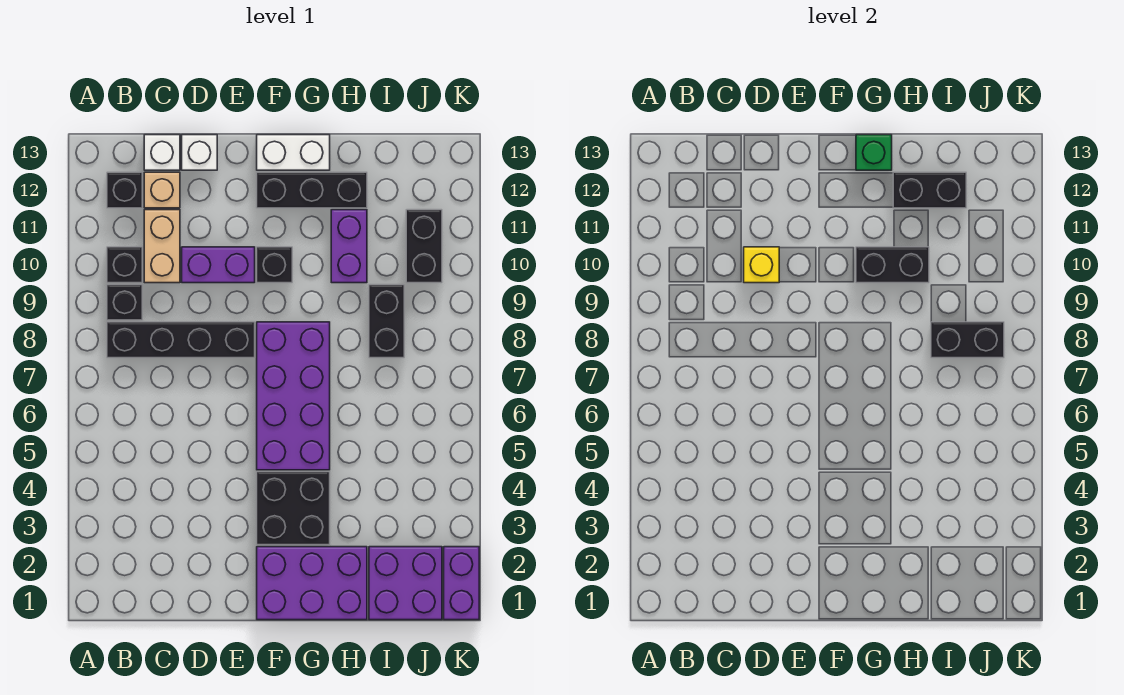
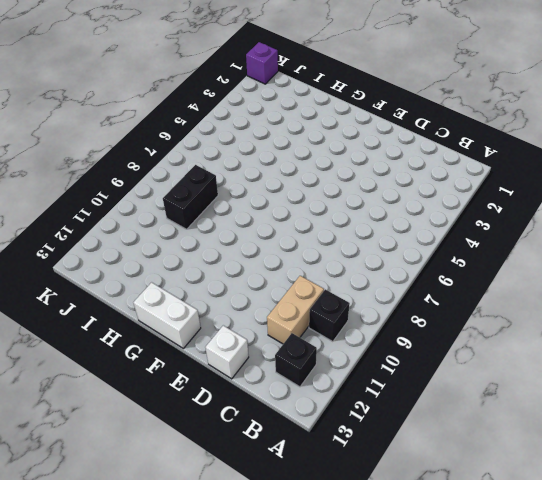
purple 1x1 brick [246,42,278,84] -> purple 1x2 brick [444,547,479,620]
none -> black 1x4 brick [107,322,255,358]
none -> black 1x1 brick [107,285,142,320]
none -> tan 1x1 brick [144,172,180,208]

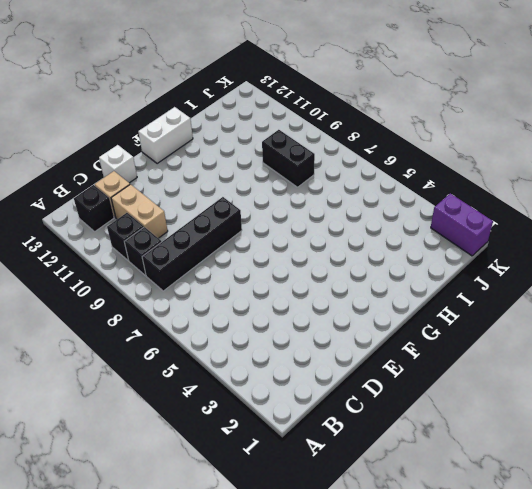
none -> white 1x1 brick [144,135,180,170]
none -> purple 1x2 brick [182,247,255,283]
none -> purple 2x3 brick [257,547,367,620]

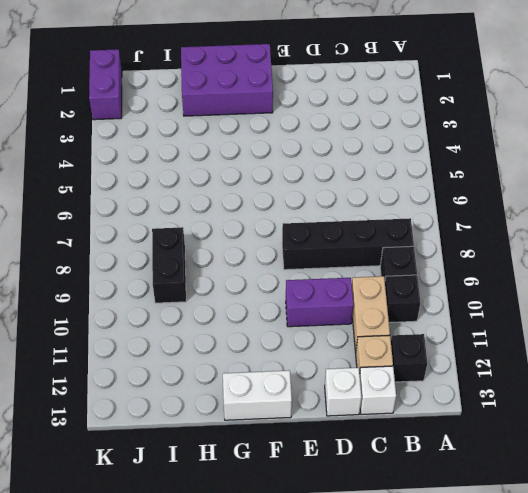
none -> black 2x2 brick [257,472,330,545]
none -> purple 2x4 brick [257,322,330,470]
none -> black 1x1 brick [257,247,292,283]

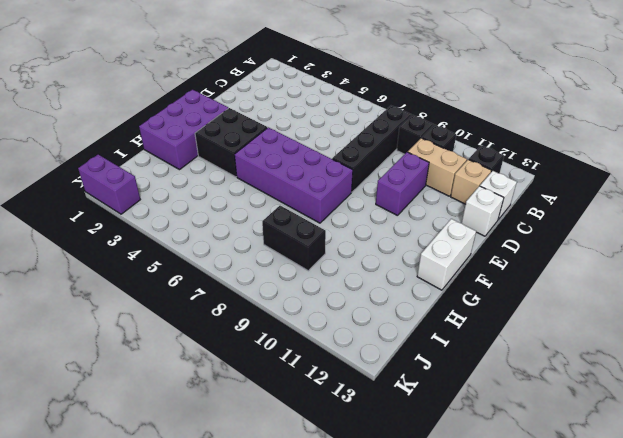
none -> black 1x1 brick [257,247,292,283]
none -> black 1x3 brick [257,172,367,208]
none -> purple 1x2 brick [331,210,367,283]

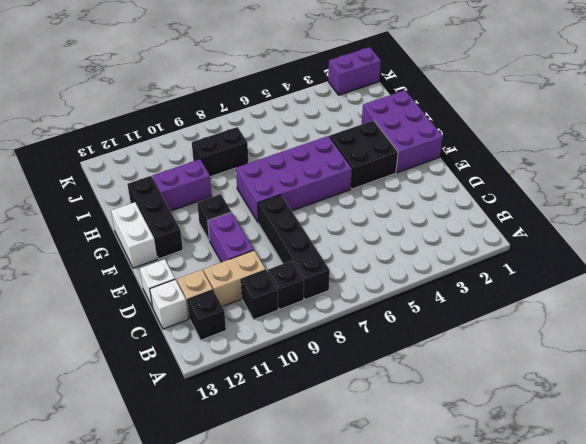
none -> purple 2x2 brick [369,547,442,620]
none -> black 1x2 brick [406,210,442,283]
none -> yellow 1x1 brick [744,247,779,283]

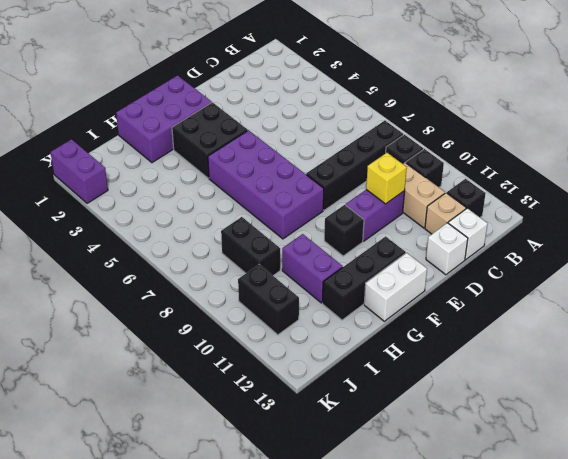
none -> purple 2x2 brick [369,547,442,620]
none -> black 1x2 brick [856,247,929,283]
none -> green 1x1 brick [856,135,892,170]

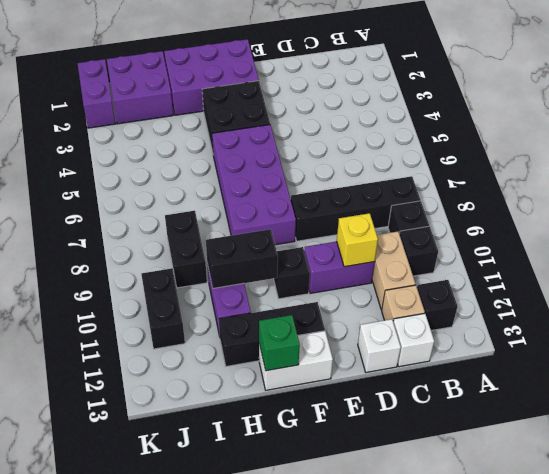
none -> black 1x2 brick [893,172,966,208]
none -> black 1x2 brick [931,322,1004,358]

